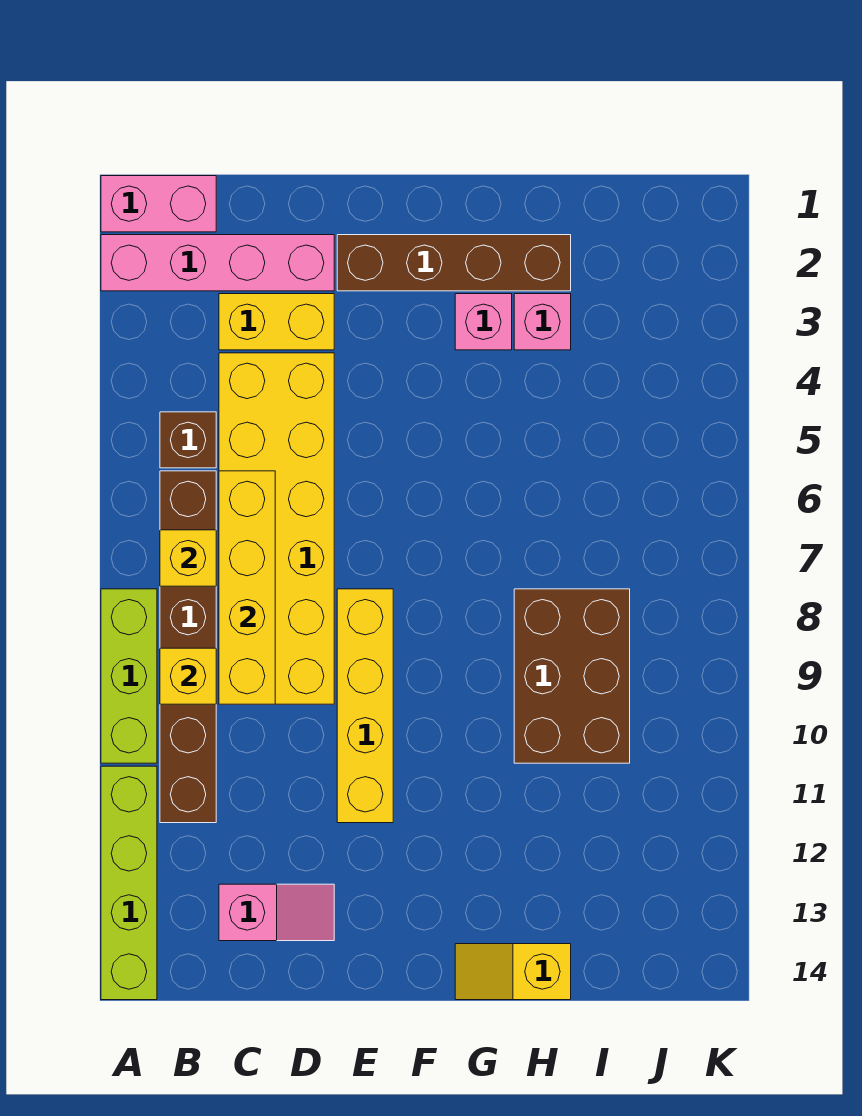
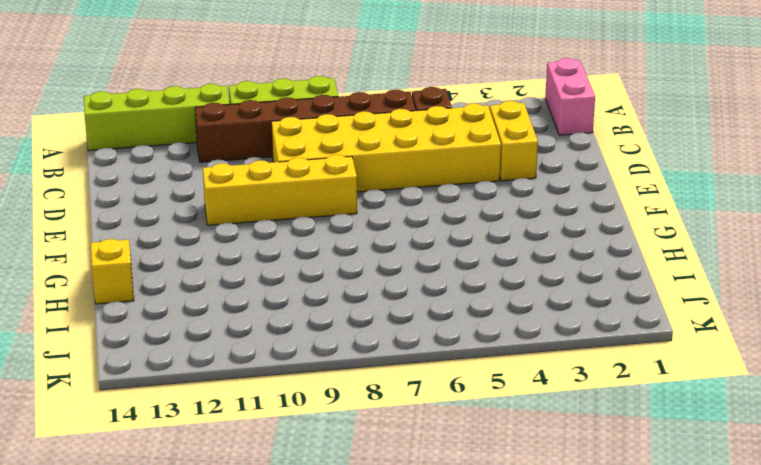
none -> pink 1x4 brick [101,235,334,291]
none -> pink 1x2 slope [219,884,334,941]
none -> brown 1x4 brick [337,235,571,291]

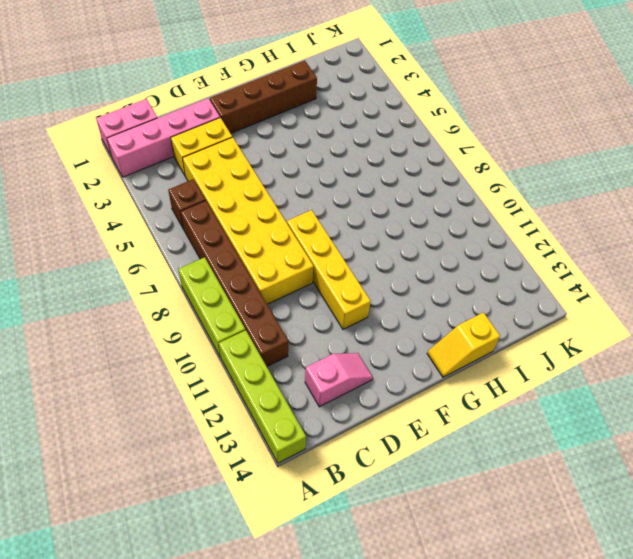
none -> pink 1x1 brick [455,294,512,350]
none -> pink 1x1 brick [514,294,571,350]
none -> brown 2x3 brick [514,589,630,763]

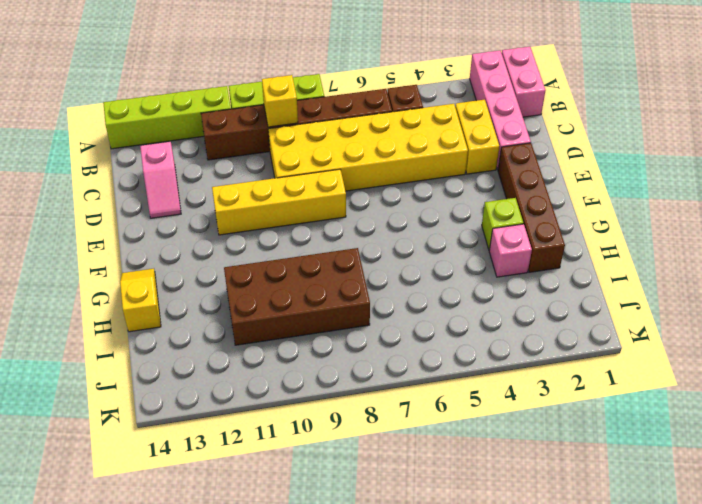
lime 1x1 brick [482,198,523,250] -> pink 1x1 brick [455,294,512,350]
brown 2x4 brick [224,248,370,345] -> brown 2x3 brick [514,589,630,763]
none -> yellow 1x1 brick [160,530,216,586]
none -> yellow 1x4 brick [219,471,275,704]

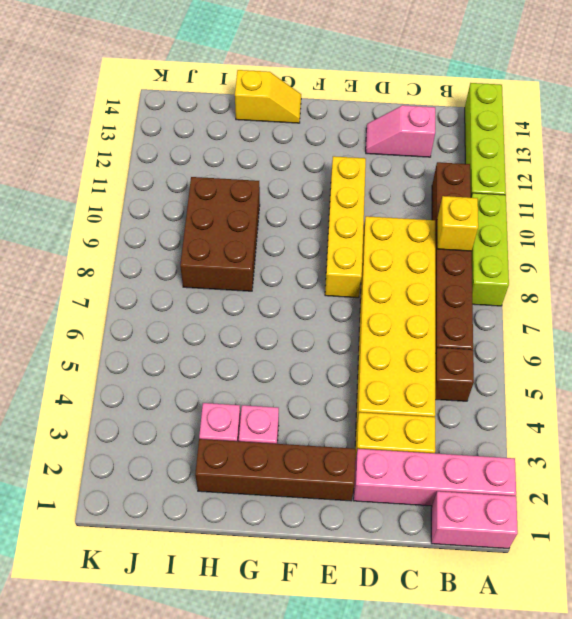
none -> yellow 1x1 brick [160,530,216,586]
none -> yellow 1x4 brick [219,471,275,704]

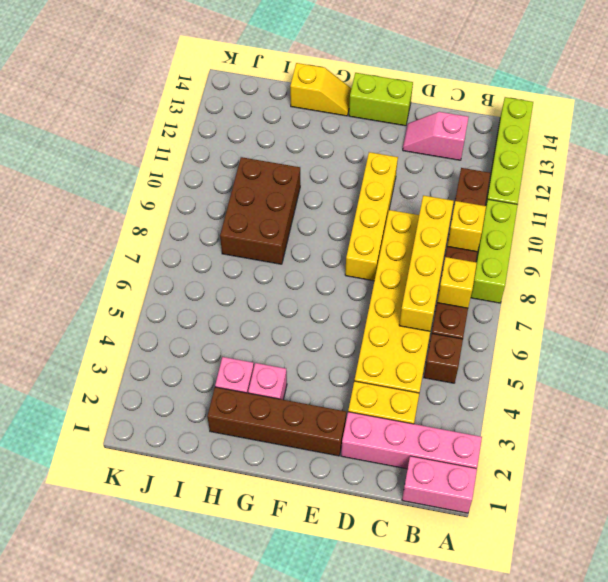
lime 1x2 brick [349,73,413,126] -> none

